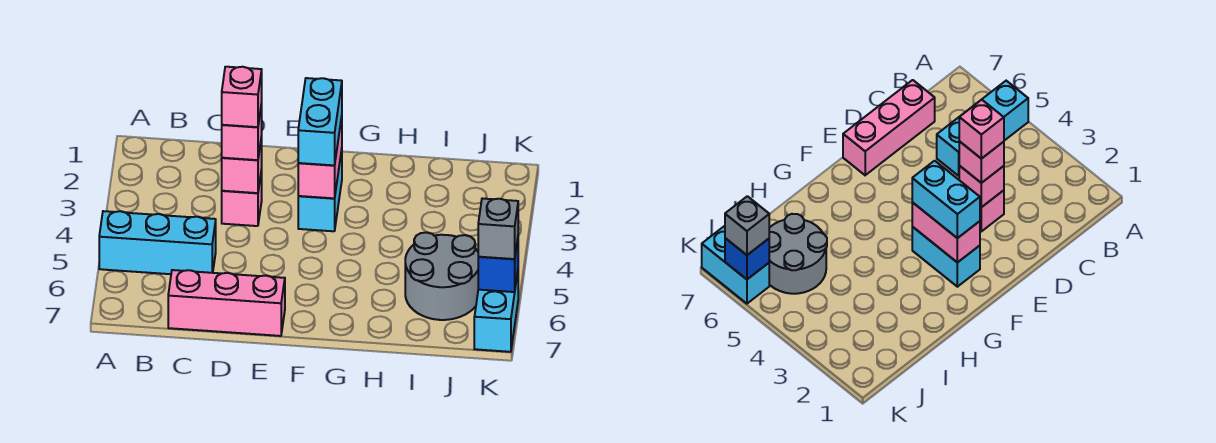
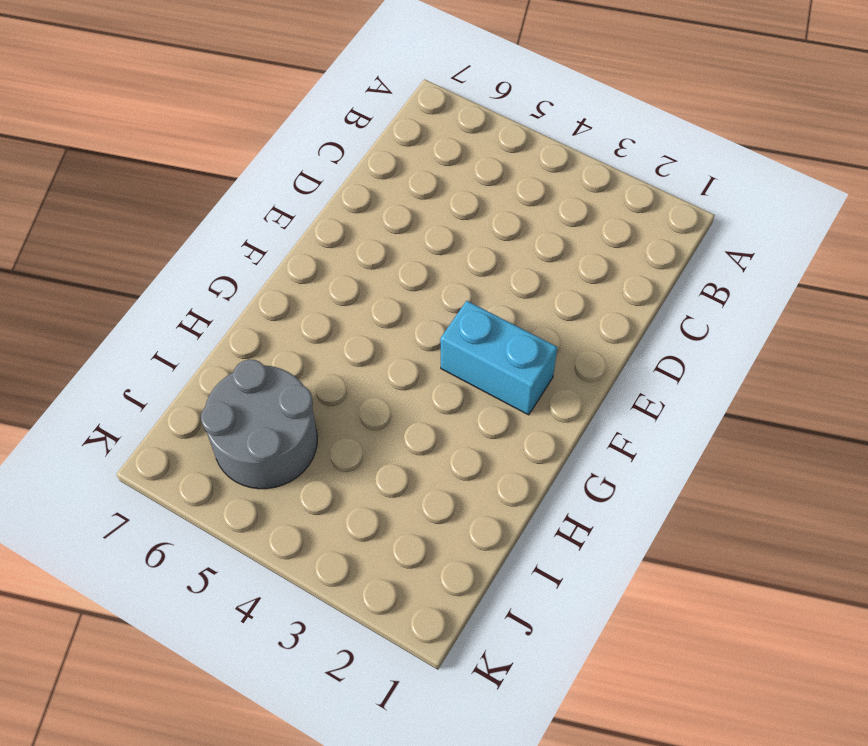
none -> cyan 1x3 brick [99,211,216,274]
none -> pink 1x3 brick [168,270,285,336]
none -> pink 1x1 brick [222,170,262,226]

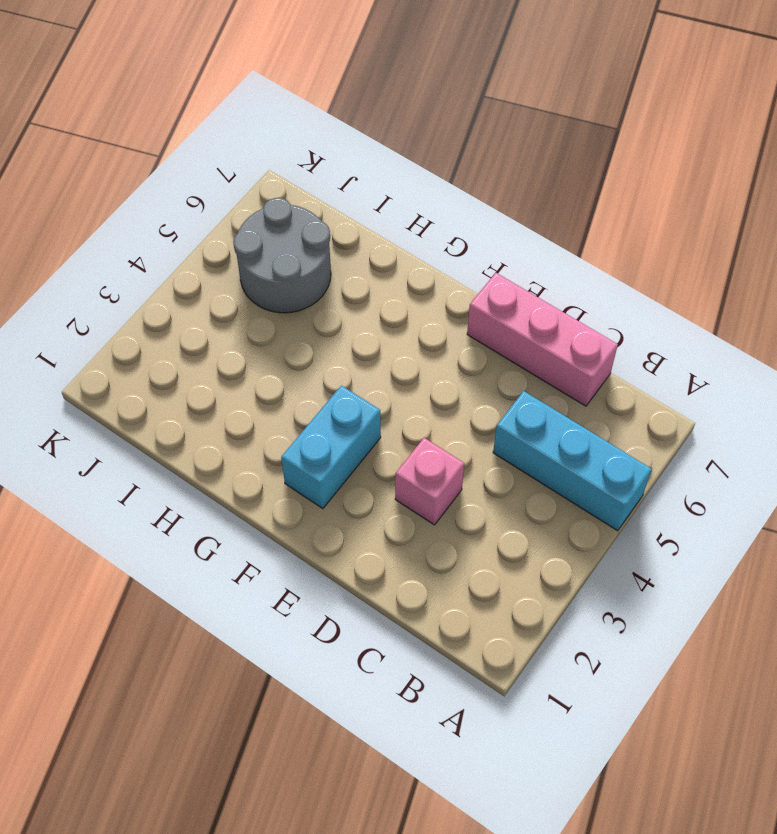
none -> cyan 1x2 brick [474,272,518,352]
none -> pink 1x1 brick [222,137,262,193]
none -> pink 1x2 brick [298,117,342,198]

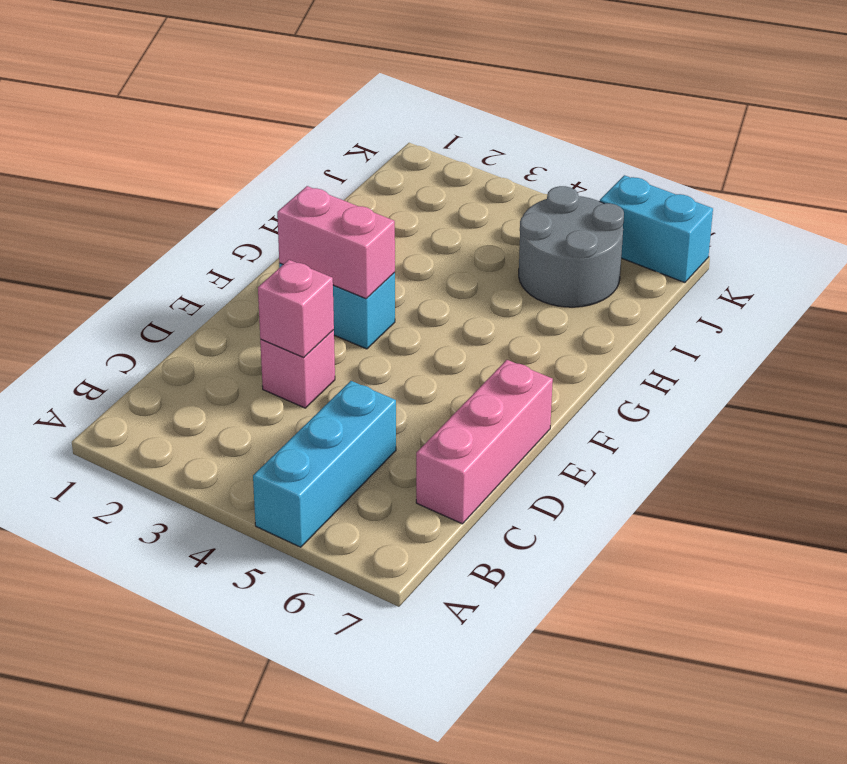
none -> blue 1x1 brick [478,239,518,292]
none -> pink 1x1 brick [222,104,262,160]
none -> cyan 1x2 brick [298,78,342,165]

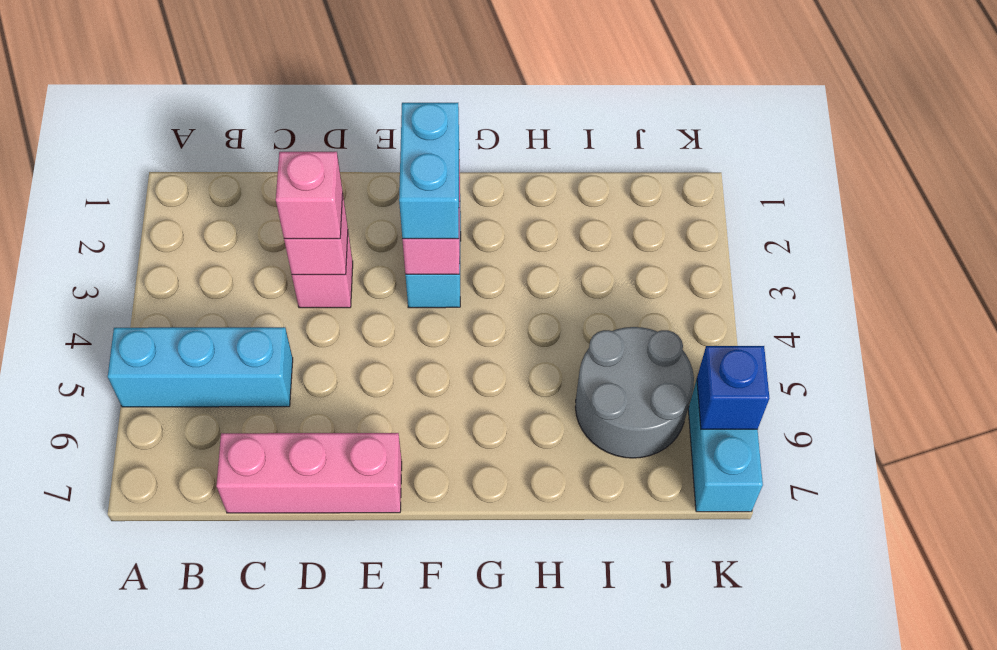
none -> grey 1x1 brick [478,198,518,259]
none -> pink 1x1 brick [222,67,262,127]

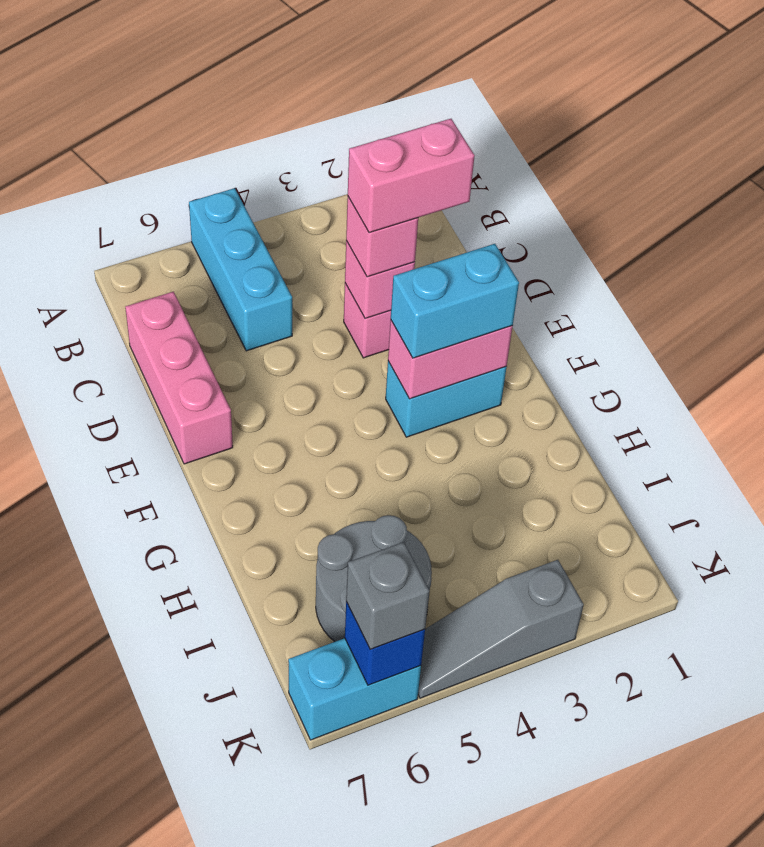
pink 1x2 brick [348,119,475,233] -> pink 1x1 brick [222,67,262,127]
grey 1x3 slope [418,560,584,698] -> none

